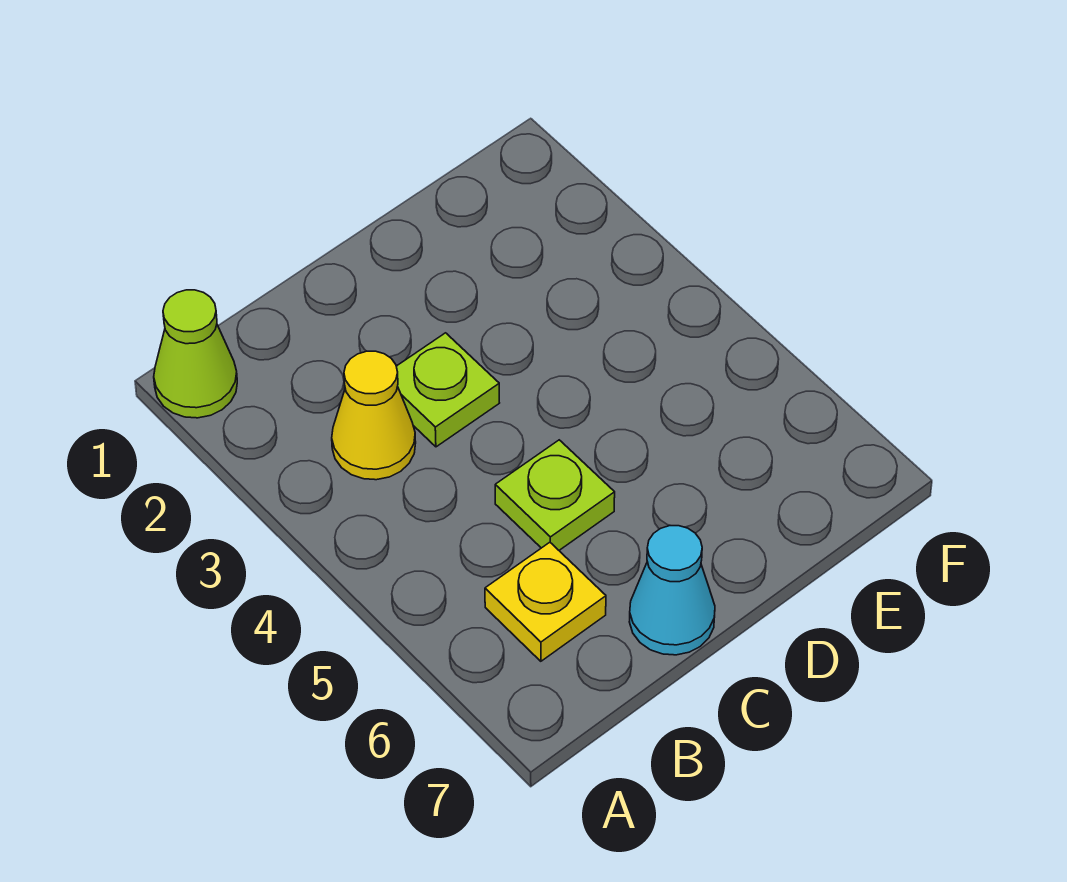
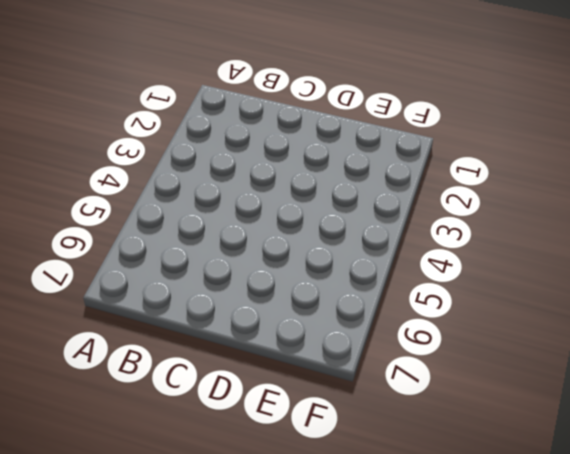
none -> lime 1x1 cone [154,290,237,418]
none -> yellow 1x1 cone [332,351,416,480]

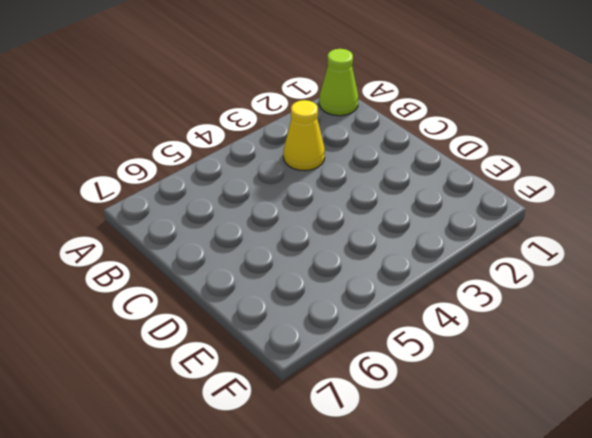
none -> yellow 1x1 plate [485,542,606,661]
none -> lime 1x1 plate [396,333,499,447]

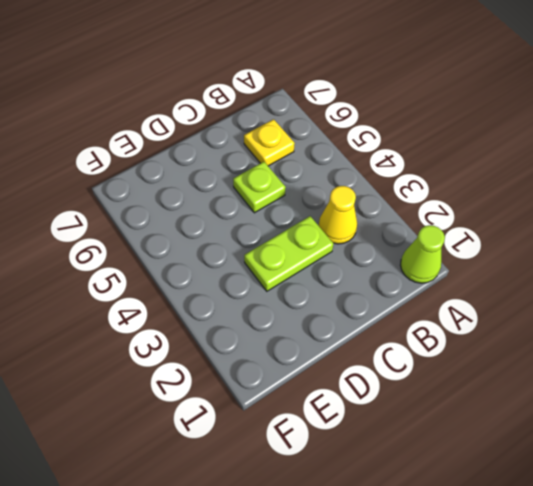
lime 1x2 plate [244,216,334,291] -> lime 1x1 plate [396,333,499,447]
none -> cyan 1x1 cone [629,526,715,655]

